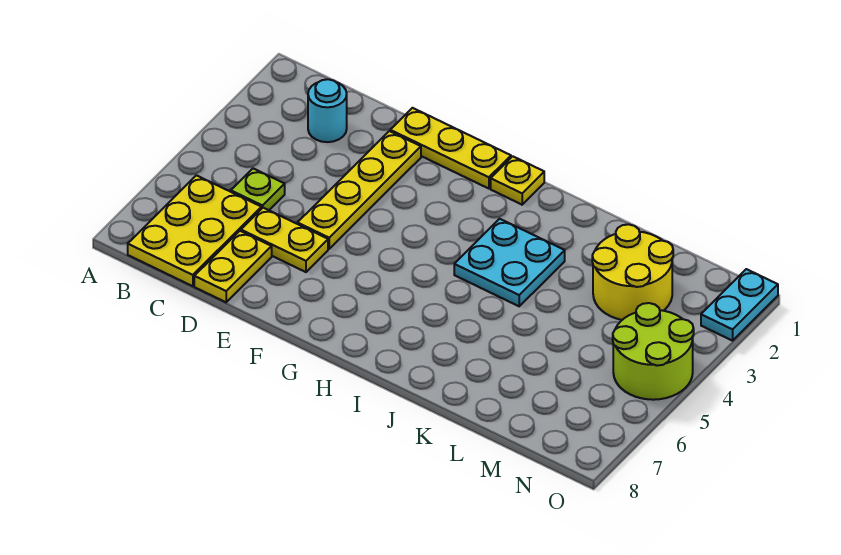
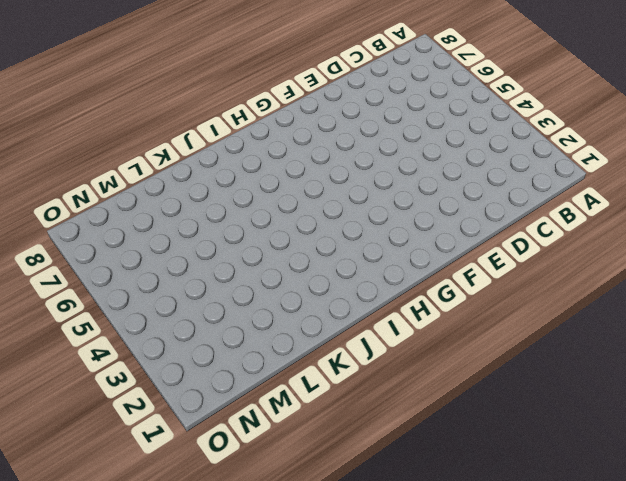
none -> yellow 2x3 plate [128,175,261,286]
none -> cyan 1x1 round brick [308,79,347,142]
none -> lime 1x1 plate [231,169,285,210]

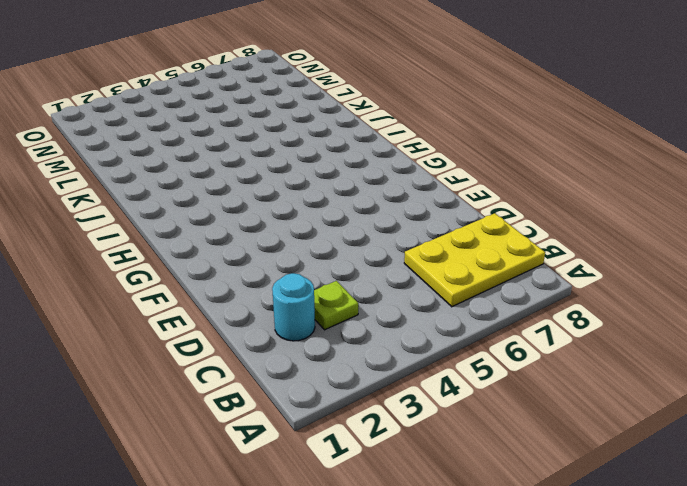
lime 1x1 plate [314,281,358,330] -> lime 1x1 plate moved to [231,169,285,210]
none -> yellow 1x2 plate [241,208,328,272]
none -> yellow 1x2 plate [194,231,272,302]
none -> yellow 1x3 plate [390,108,511,189]

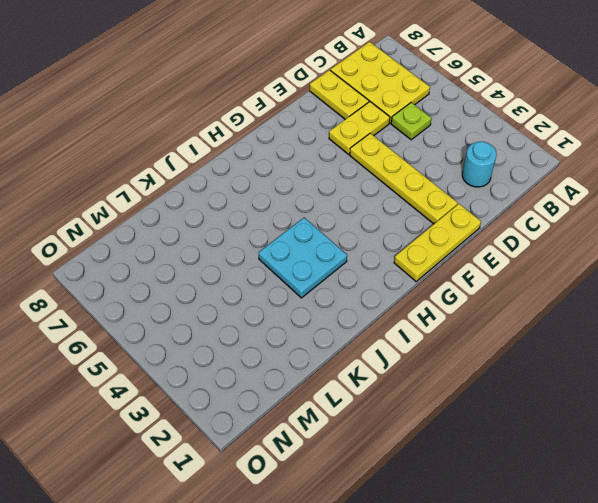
none -> yellow 1x1 plate [491,156,544,205]
none -> yellow 2x2 round brick [592,224,673,320]
none -> lime 2x2 round brick [613,303,694,400]

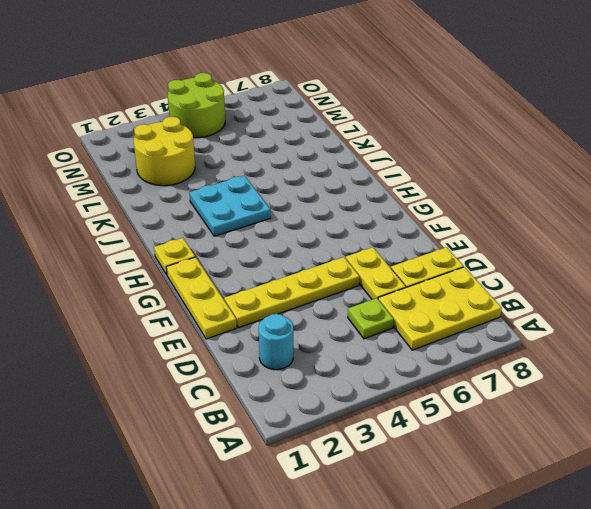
none -> cyan 1x2 plate [701,269,778,341]

